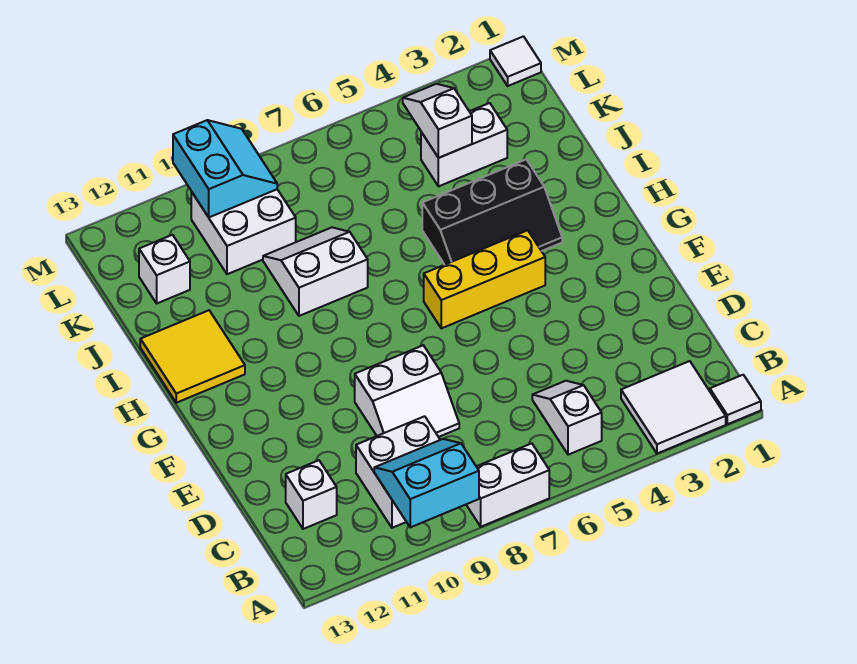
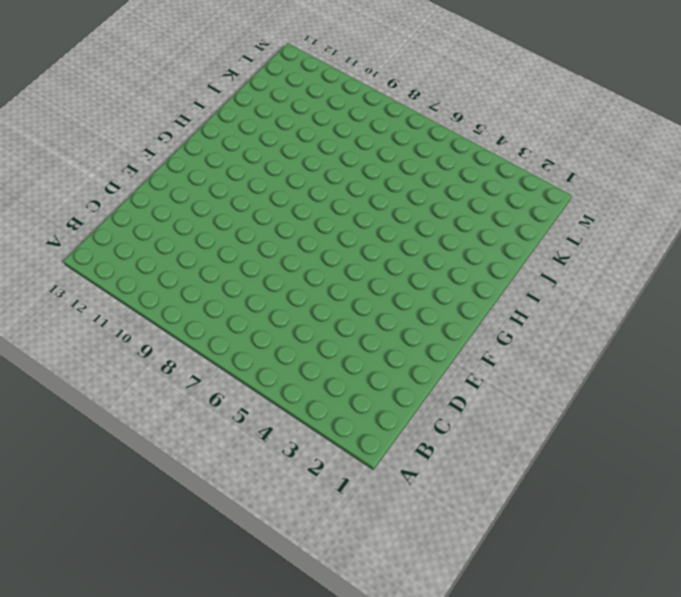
none -> white 1x1 tile [710,375,761,424]
none -> white 2x2 tile [621,361,726,453]
none -> white 1x2 brick [466,443,549,527]

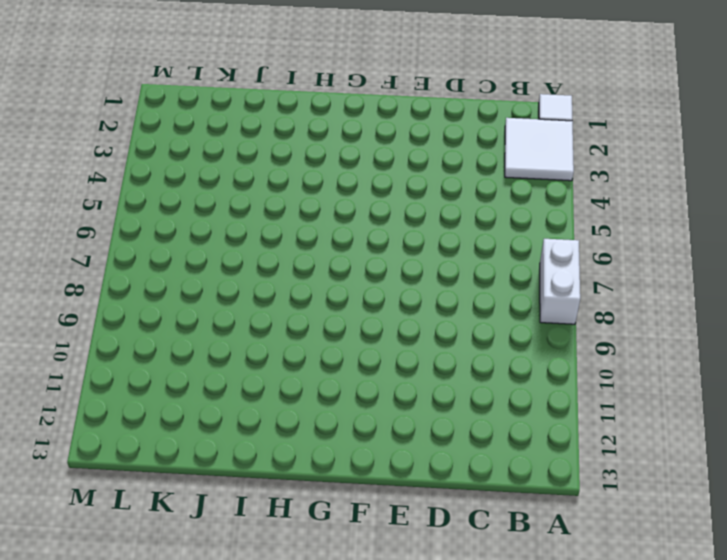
none -> white 1x2 slope [532,381,602,455]
none -> white 2x2 brick [356,416,440,528]
none -> white 1x1 brick [286,460,337,529]

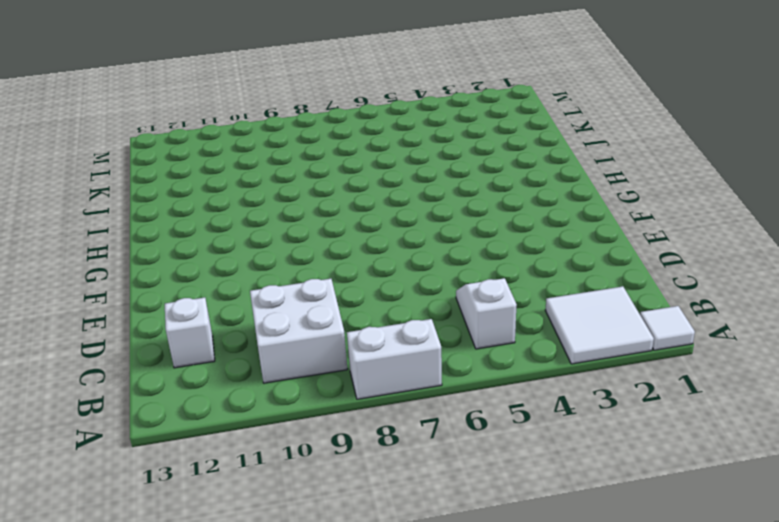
none -> white 2x2 slope [355,345,459,437]
none -> yellow 1x3 brick [424,230,545,328]
none -> black 2x3 slope [422,159,562,265]

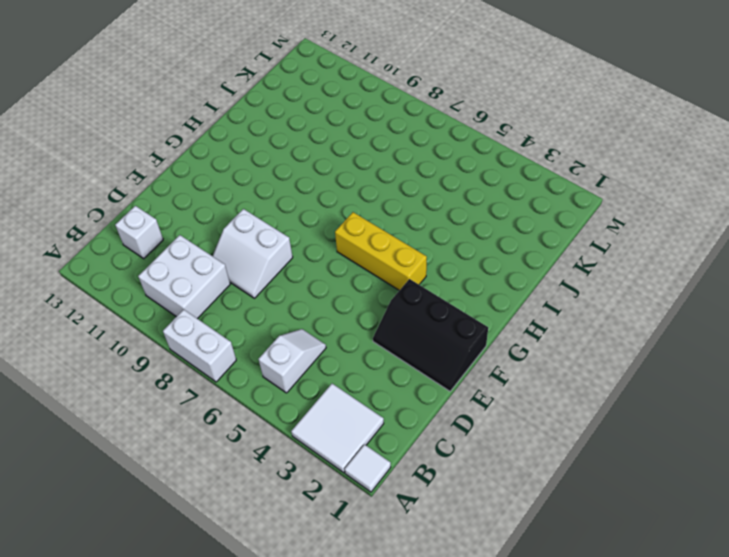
black 2x3 slope [373,279,488,391] -> black 2x3 slope moved to [422,159,562,265]
none -> yellow 2x2 tile [140,310,245,403]
none -> white 2x2 slope [263,227,368,316]
none -> white 1x2 brick [421,103,507,186]

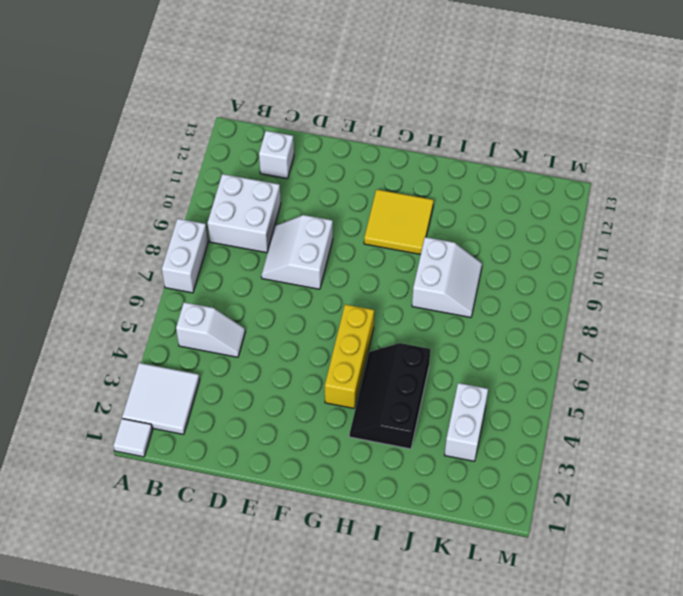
yellow 2x2 tile [364,189,434,254] -> yellow 2x2 tile moved to [140,310,245,403]
none -> white 2x2 brick [191,189,296,274]
none -> white 1x1 brick [139,235,190,303]
none -> white 1x1 tile [490,36,541,86]

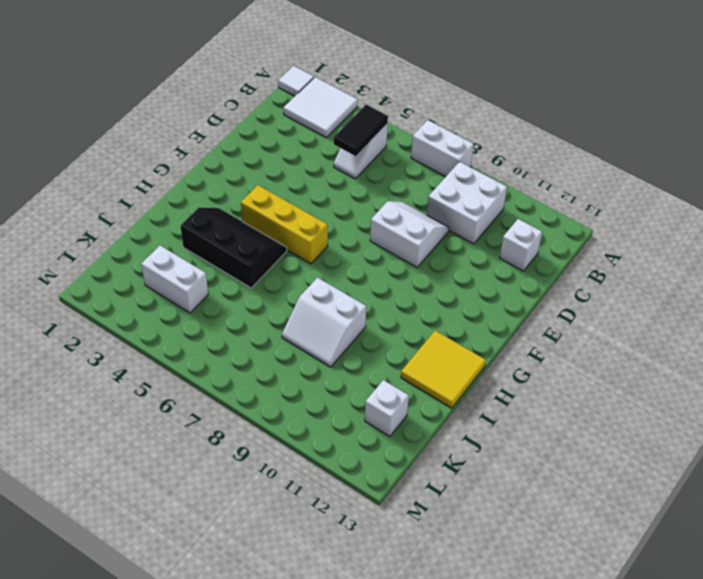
black 1x2 tile [334,105,388,156] -> none
none -> white 2x2 brick [191,189,296,274]
none -> white 1x1 tile [490,36,541,86]
none -> cyan 2x2 slope [374,439,479,527]

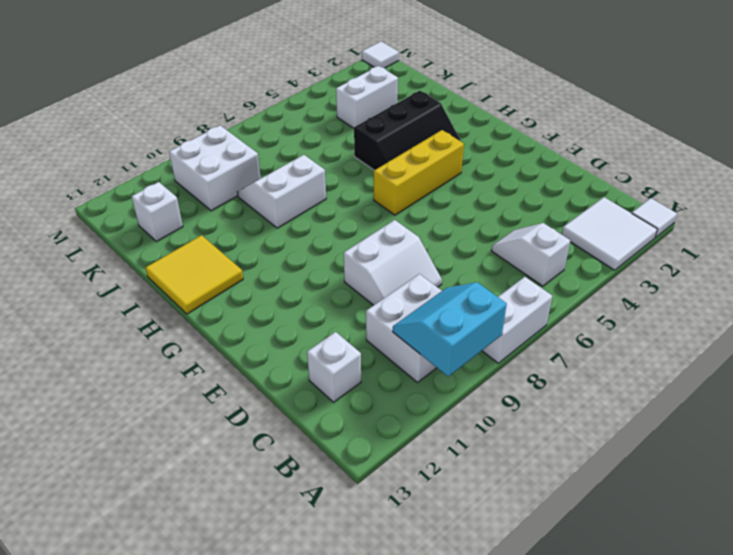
none -> white 1x2 slope [403,84,472,158]
none -> cyan 2x2 slope [173,120,277,217]

